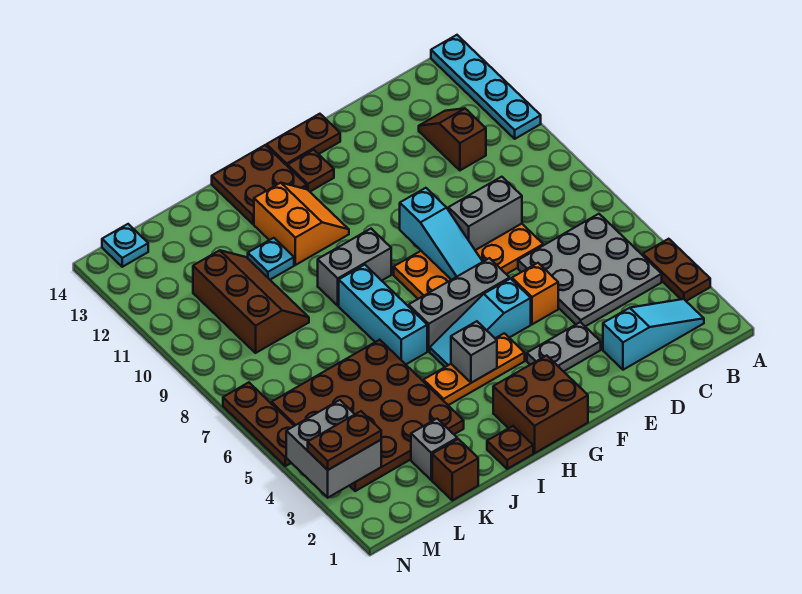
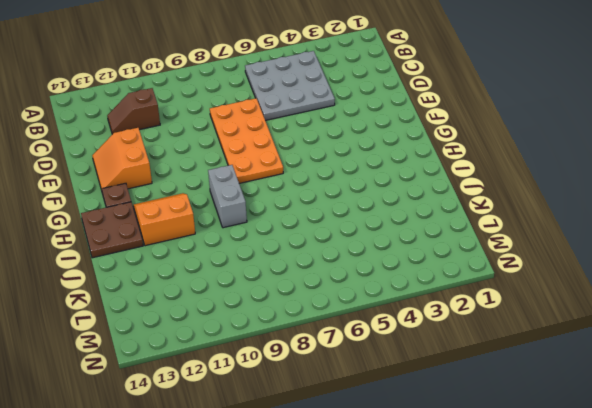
orange 2x2 slope [92,128,152,190] -> none
none -> brown 1x2 plate [643,239,710,301]
none -> cyan 1x4 plate [431,35,541,139]
none -> cyan 1x3 slope [603,299,704,370]
none -> grey 1x2 plate [527,322,601,371]

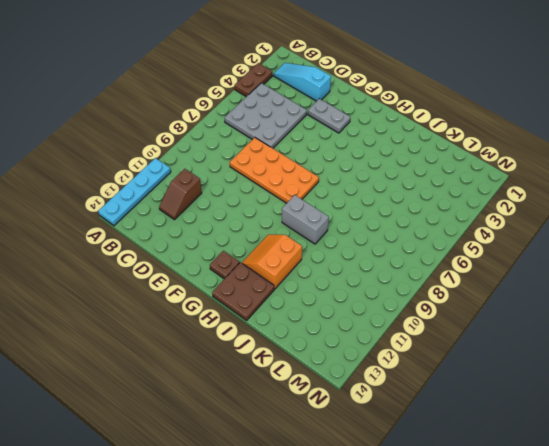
none -> orange 1x1 brick [512,263,558,324]
none -> cyan 1x3 slope [430,279,531,367]
none -> grey 1x3 brick [409,258,510,351]
none -> brown 1x2 plate [267,114,340,166]

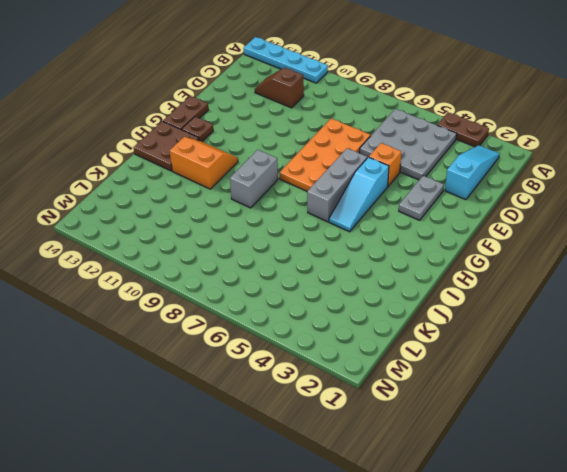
none -> brown 2x2 brick [493,355,588,453]
none -> orange 1x3 plate [423,333,525,405]
none -> brown 1x1 plate [487,426,533,469]
none -> cyan 1x3 brick [339,265,427,364]

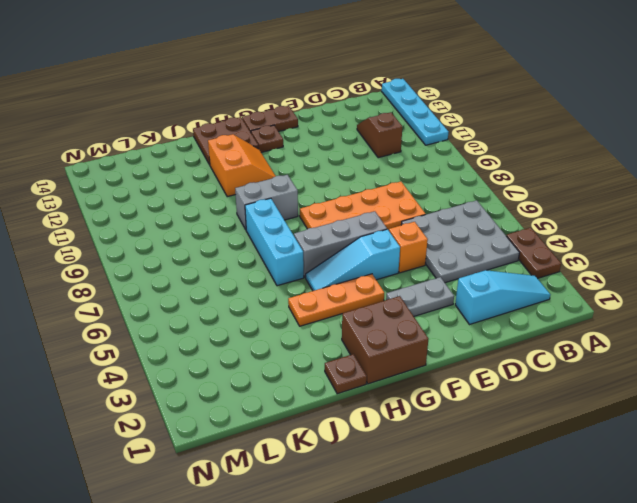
none -> brown 4x4 plate [271,340,464,491]
none -> cyan 1x1 plate [248,238,294,280]
none -> brown 1x1 brick [432,439,478,500]
none -> grey 1x1 brick [411,419,457,480]

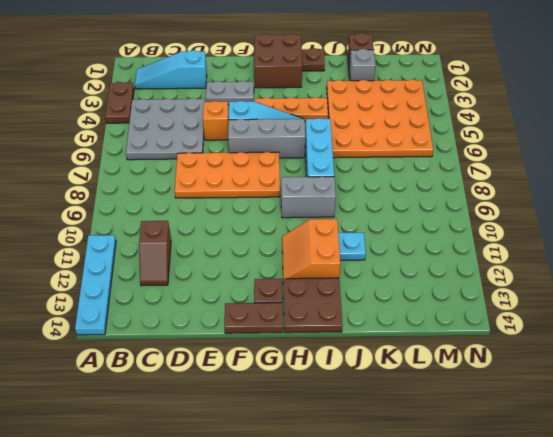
orange 4x4 plate [327,79,433,158] -> brown 4x4 plate [271,340,464,491]
none -> brown 2x3 slope [193,250,309,353]
none -> cyan 1x1 plate [102,224,148,267]
none -> brown 1x3 plate [223,382,294,466]
none -> grey 1x2 brick [448,177,522,250]

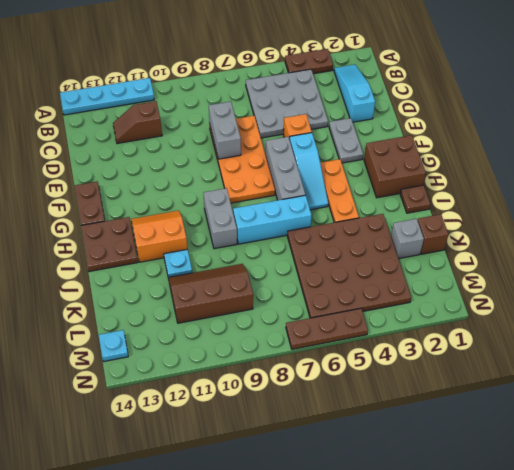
none -> brown 1x1 plate [288,150,334,191]
none -> cyan 1x3 slope [400,188,483,280]
none -> grey 1x1 brick [451,321,497,383]
none -> grey 2x2 brick [286,400,381,498]

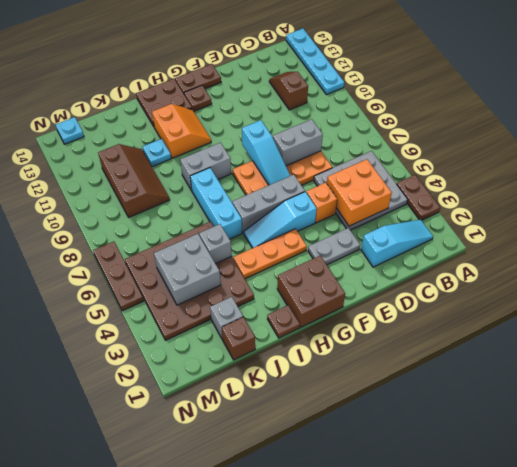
orange 2x2 brick [327,159,392,226] -> none
grey 1x1 brick [199,224,232,264] -> grey 1x1 brick moved to [451,321,497,383]
grey 2x2 brick [154,234,221,305] -> grey 2x2 brick moved to [286,400,381,498]
none -> brown 1x2 plate [308,411,381,470]

